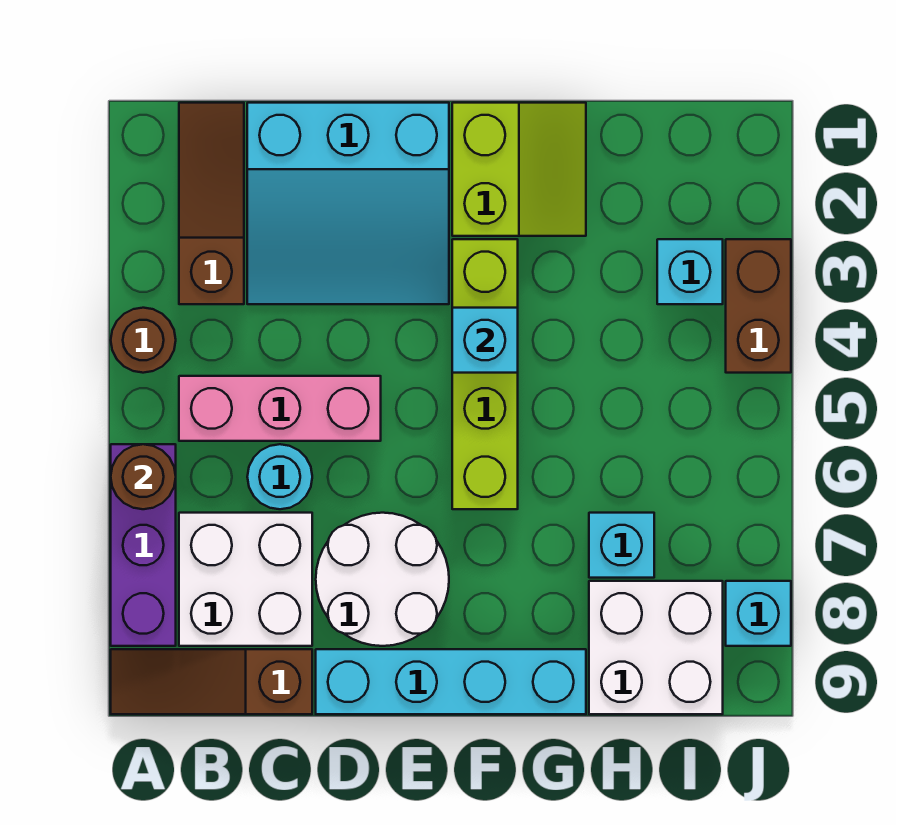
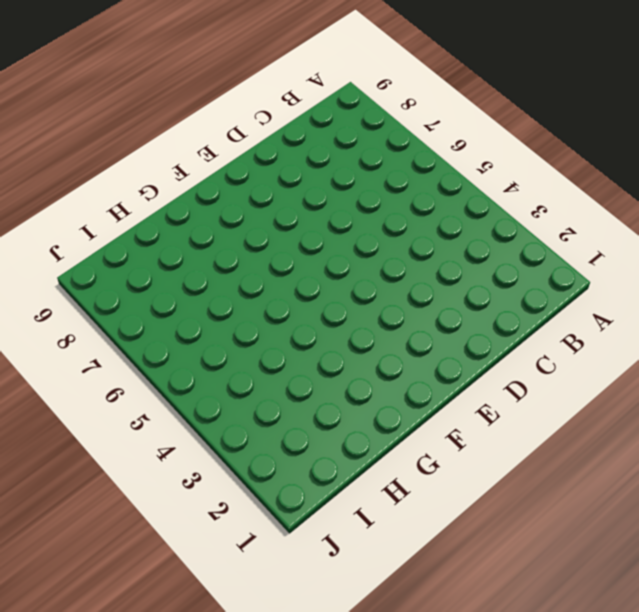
none -> brown 1x1 round brick [111,308,176,373]
none -> purple 1x3 brick [111,444,176,646]
none -> brown 1x3 slope [111,649,312,714]

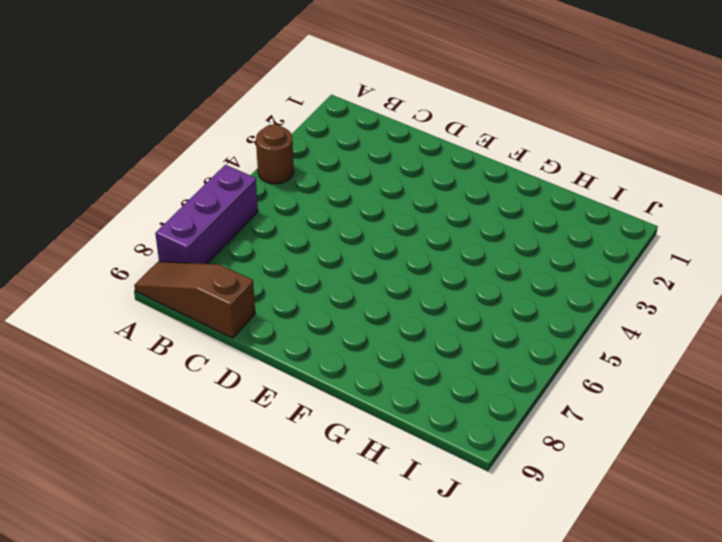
none -> brown 1x3 slope [179,103,244,304]
none -> pink 1x3 brick [179,376,381,441]
none -> white 2x2 brick [179,513,312,646]

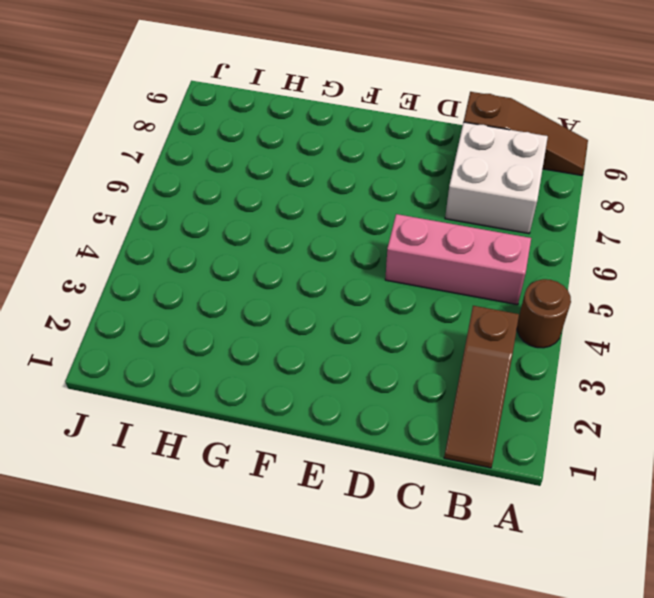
none -> purple 1x3 brick [111,444,176,646]
none -> cyan 3x3 slope [247,103,449,304]
none -> cyan 1x1 round brick [247,444,312,509]

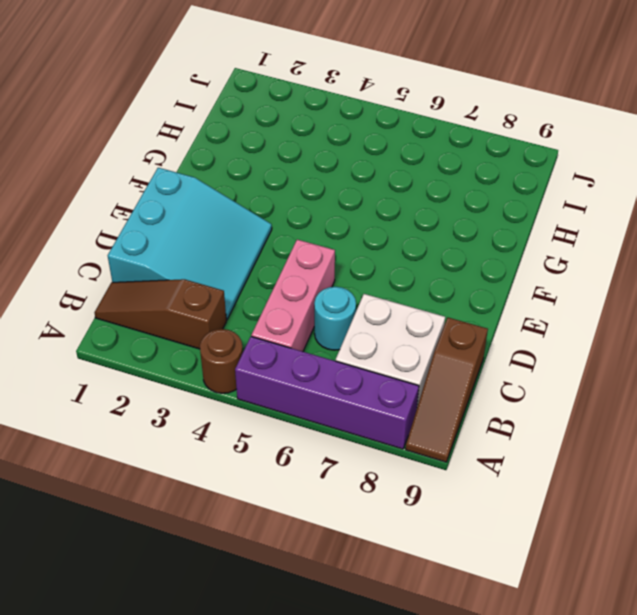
purple 1x4 brick [235,336,419,449] -> purple 1x3 brick [111,444,176,646]
none -> white 2x2 round brick [316,513,449,646]
none -> cyan 1x4 brick [316,649,586,714]
none -> lime 2x2 slope [452,103,586,236]

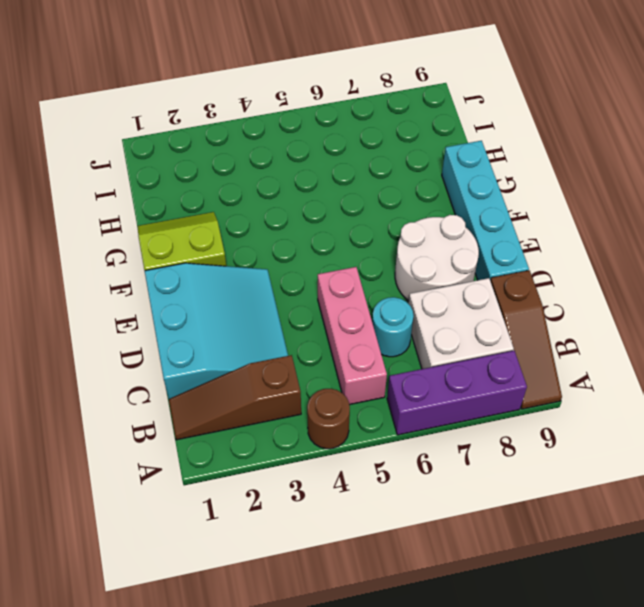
none -> lime 1x4 brick [452,239,518,509]
none -> cyan 1x1 brick [589,513,654,578]
none -> white 2x2 brick [589,581,723,714]

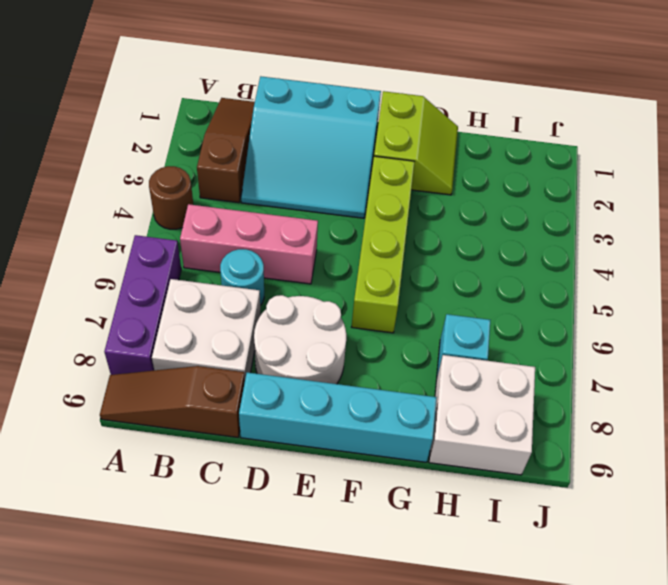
none -> cyan 1x1 brick [657,239,723,304]
none -> brown 1x2 brick [726,239,791,373]
none -> cyan 1x1 brick [726,581,791,646]

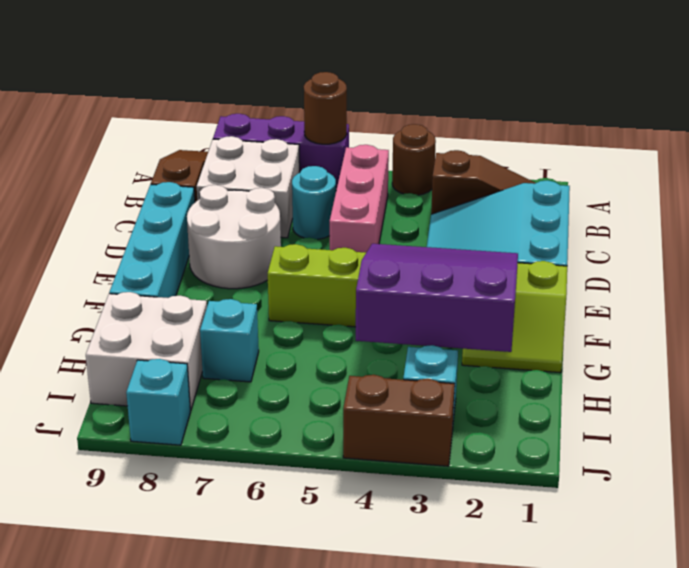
purple 3x3 slope [356,244,518,352] -> cyan 1x1 brick [452,308,518,373]

